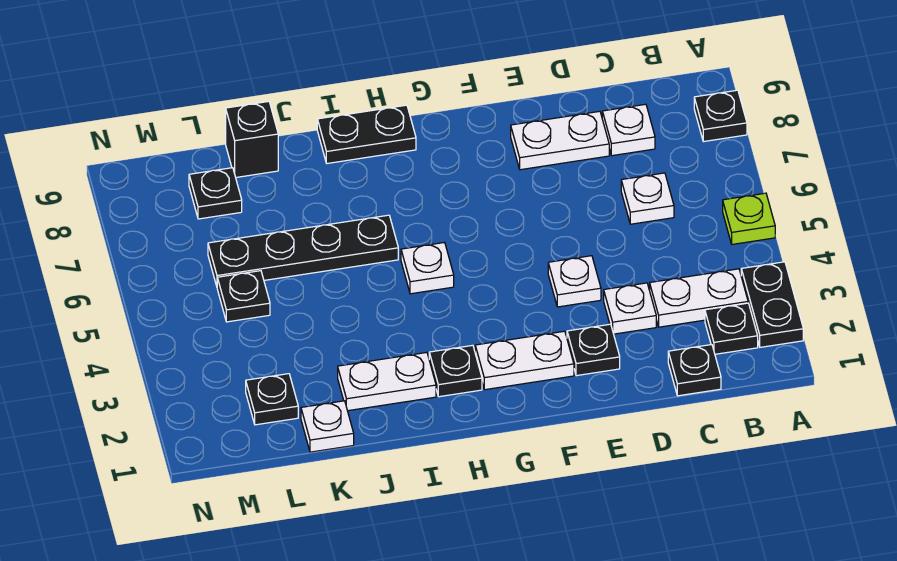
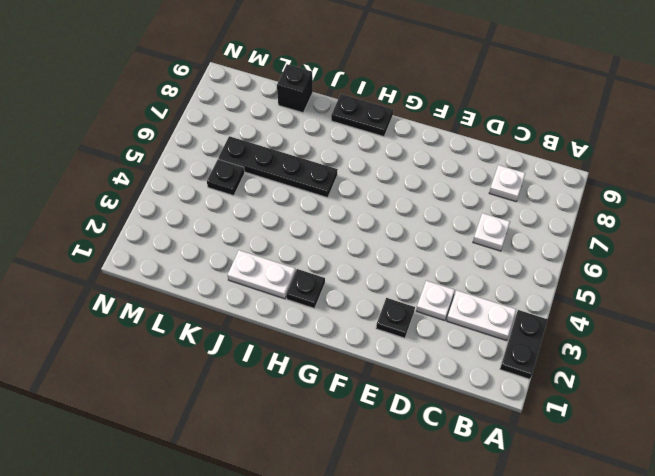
none -> lime 1x1 plate [723,193,775,244]
none -> black 1x1 plate [694,90,747,142]
none -> black 1x1 plate [705,303,758,354]

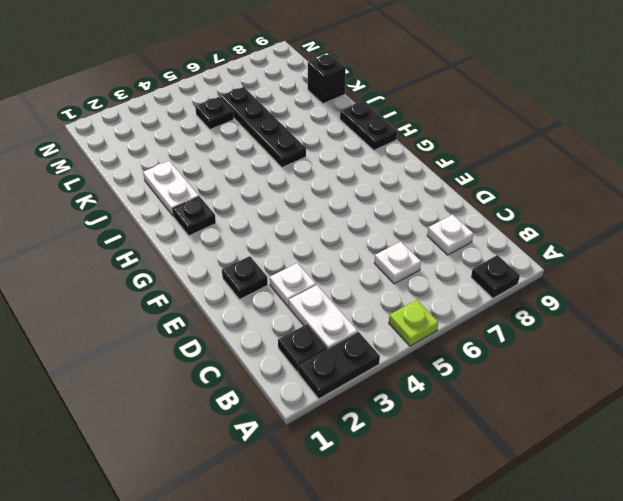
none -> black 1x1 plate [668,345,721,396]
none -> white 1x2 plate [511,111,609,170]
none -> white 1x1 plate [548,256,601,307]

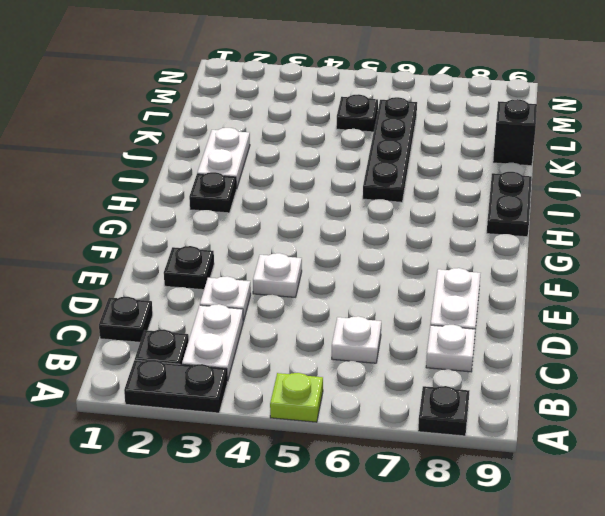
none -> white 1x2 plate [475,331,574,390]
none -> white 1x1 plate [401,242,454,294]
none -> white 1x1 plate [301,401,354,452]

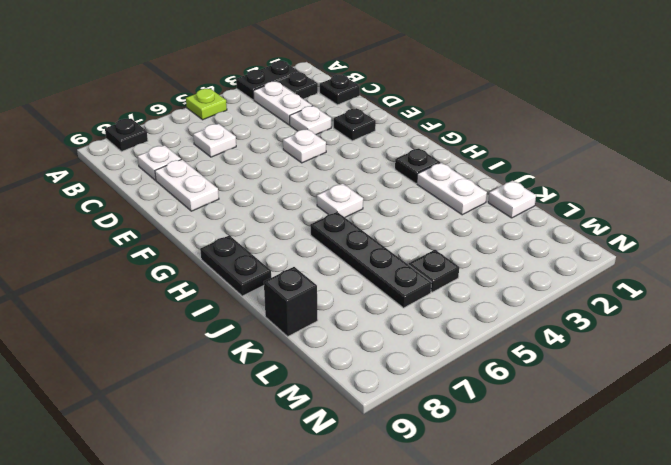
none -> white 1x2 plate [475,331,574,390]
none -> black 1x1 plate [246,374,298,425]
none -> black 1x1 plate [189,168,242,219]

